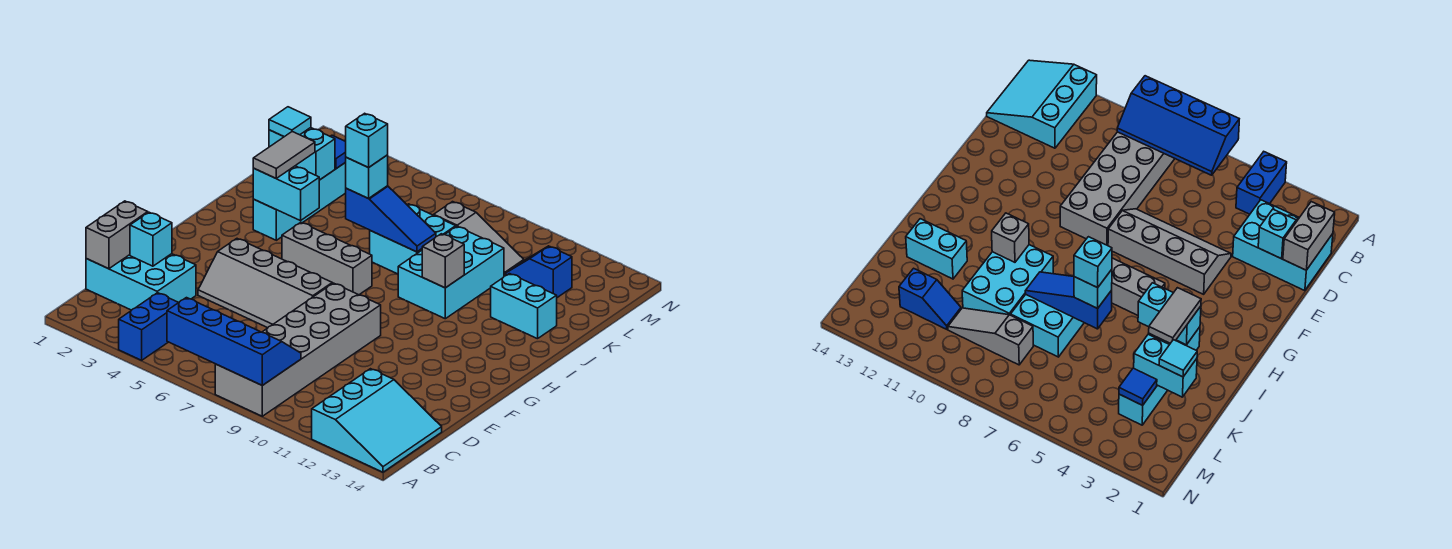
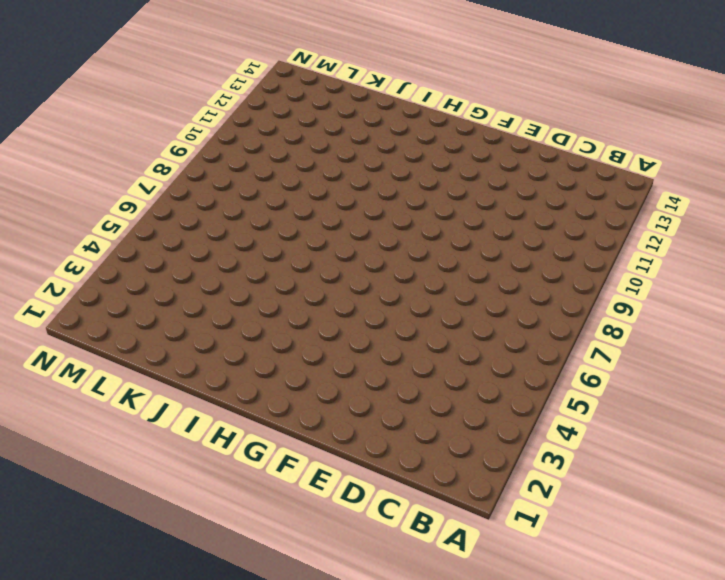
none -> blue 1x2 brick [119,293,178,360]
none -> grey 2x6 brick [215,283,381,416]
none -> cyan 3x3 slope [312,369,442,472]

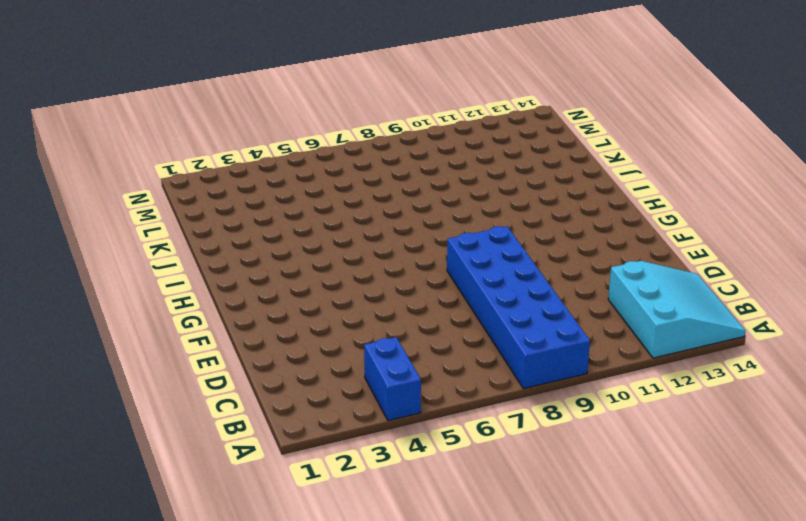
blue 2x6 brick [447,226,590,389] -> grey 2x6 brick [215,283,381,416]
none -> cyan 2x3 brick [86,254,196,310]
none -> grey 2x4 slope [198,239,332,328]
none -> grey 1x3 brick [282,222,372,295]

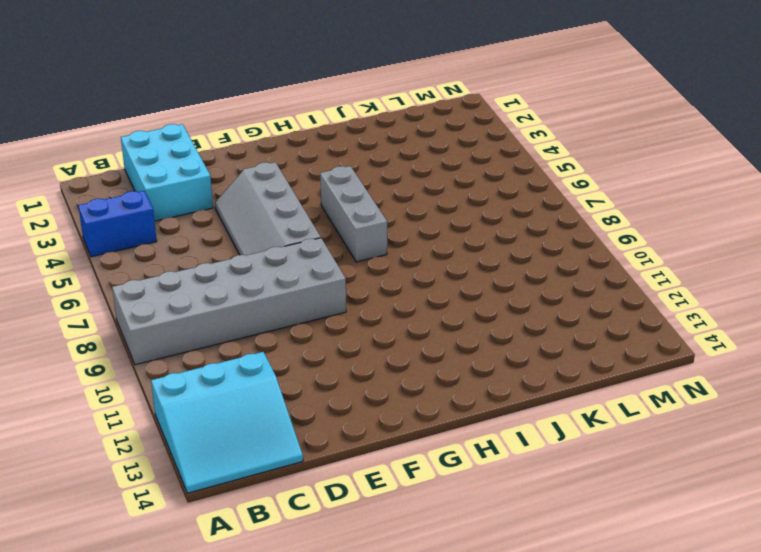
none -> cyan 1x4 brick [253,163,346,240]
none -> cyan 2x3 brick [398,226,504,319]
none -> cyan 2x2 brick [370,204,456,274]

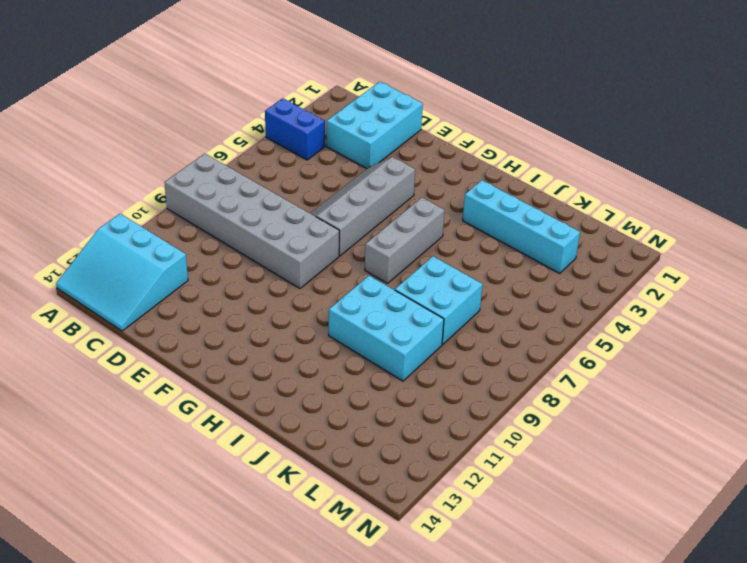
none -> cyan 1x2 brick [491,274,557,339]
none -> grey 1x3 slope [434,202,524,276]
none -> blue 1x2 slope [506,246,572,298]

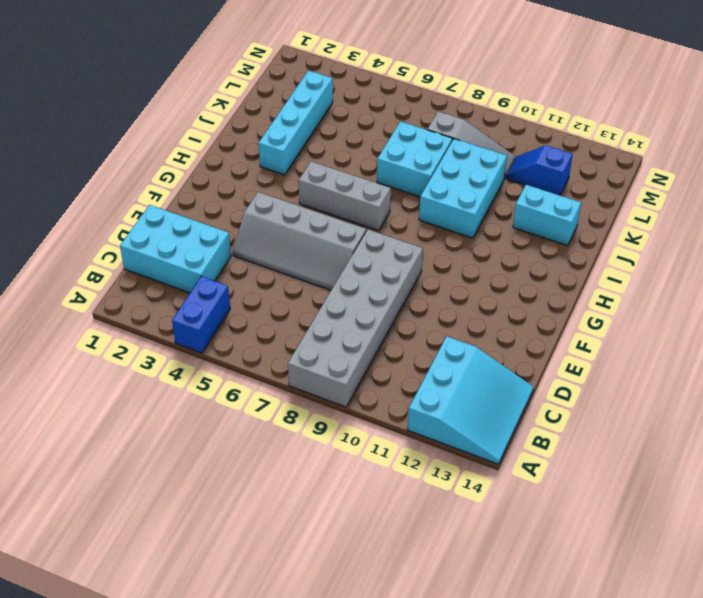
none -> blue 2x4 slope [167,298,301,385]
none -> grey 1x2 brick [86,201,148,269]
none -> cyan 1x1 brick [130,212,172,266]

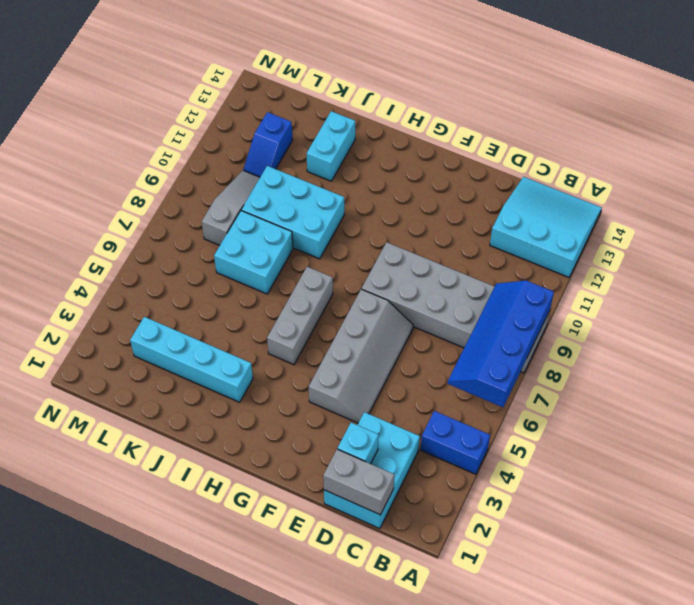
none -> cyan 1x2 brick [253,166,319,221]
none -> grey 1x1 brick [422,234,464,288]
none -> blue 1x3 slope [346,186,436,252]

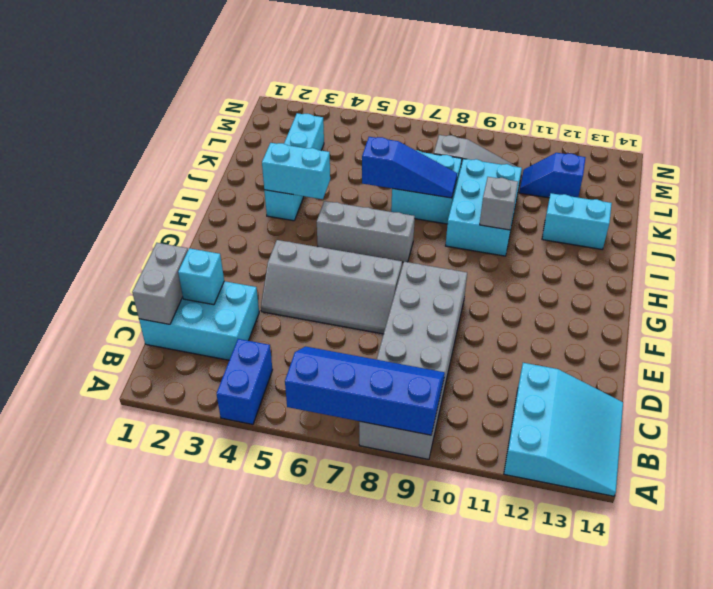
none -> cyan 1x2 brick [269,128,335,180]
none -> blue 1x1 tile [330,135,346,169]
none -> grey 1x2 tile [253,132,315,178]

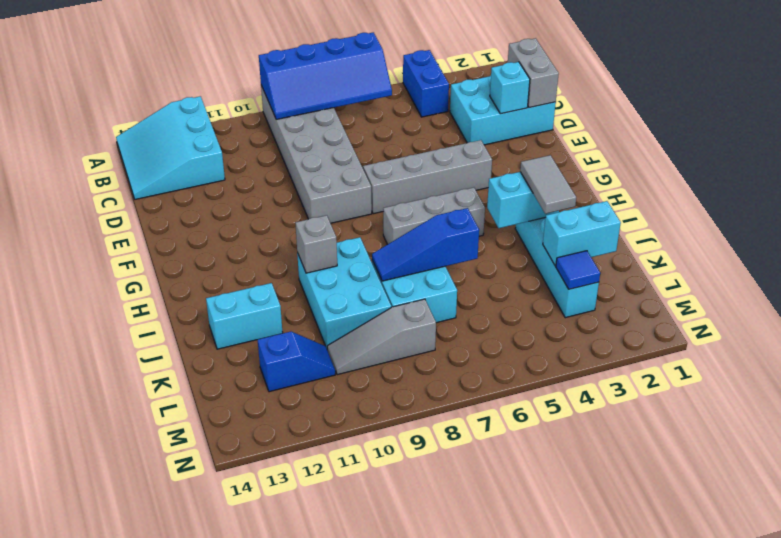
none -> cyan 1x1 brick [345,155,388,198]
none -> cyan 1x1 tile [269,107,311,137]
none -> cyan 1x1 brick [346,113,388,168]

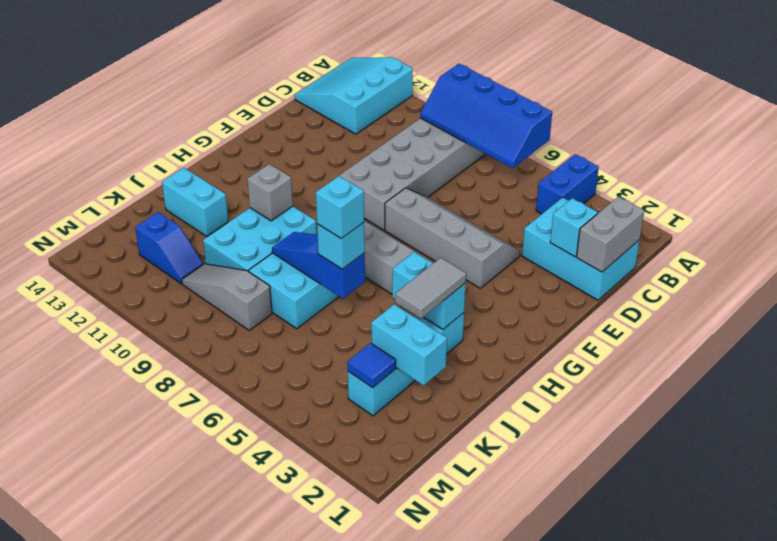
none -> cyan 1x1 tile [269,107,311,137]

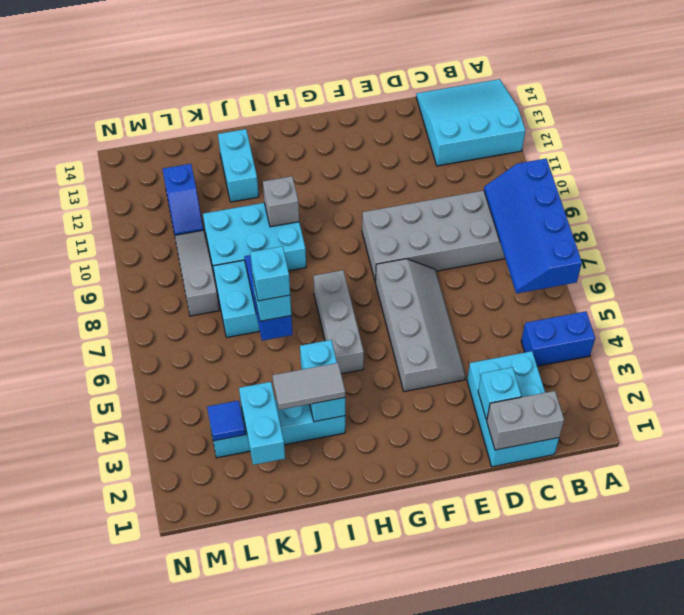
none -> cyan 1x1 tile [269,107,311,137]

